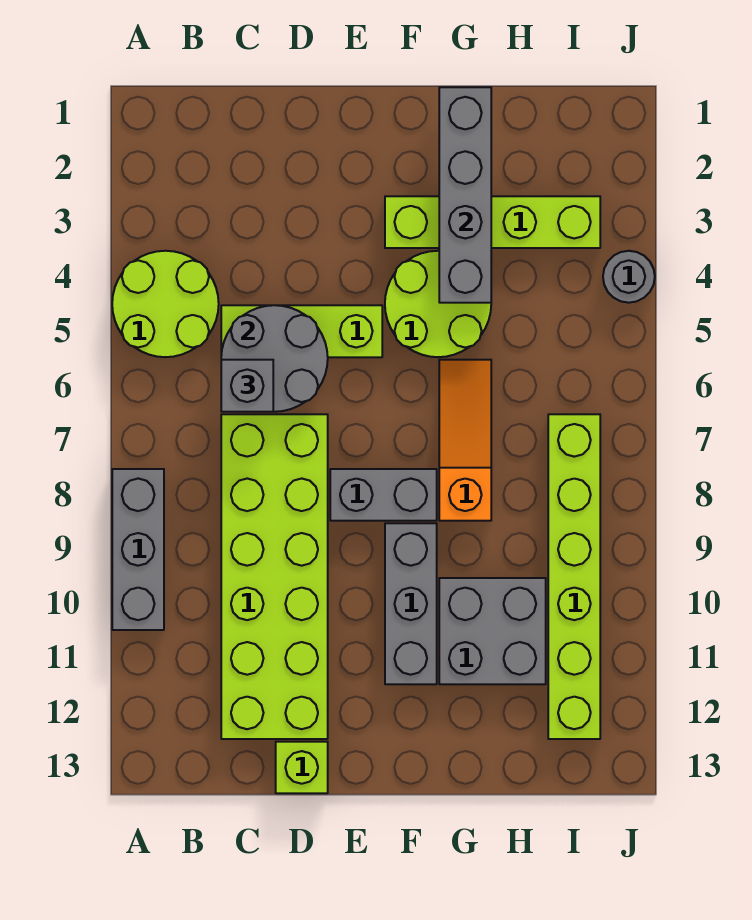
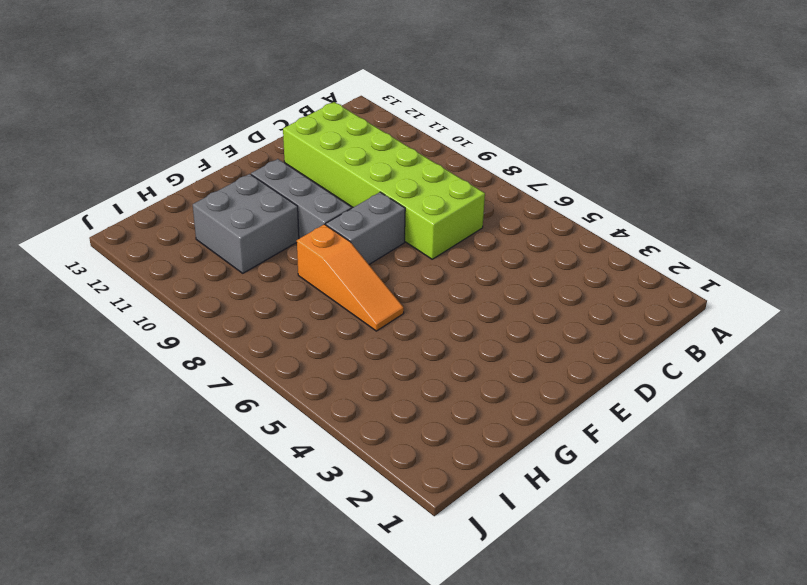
none -> lime 2x2 round brick [112,251,219,357]
none -> grey 1x3 brick [112,469,164,630]
none -> lime 1x3 brick [221,305,382,357]

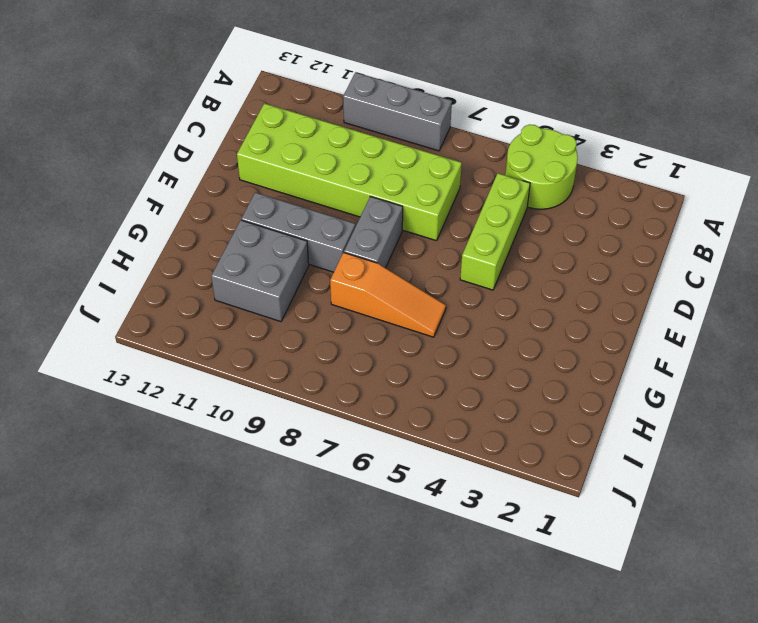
none -> lime 1x1 brick [276,742,328,793]
none -> lime 1x4 brick [385,196,600,248]
none -> lime 2x2 round brick [385,251,491,357]

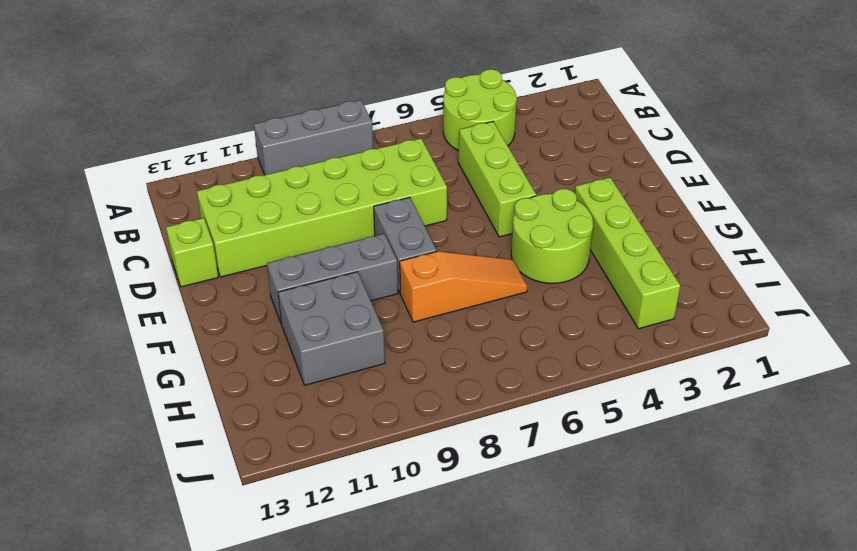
none -> lime 1x6 brick [548,414,600,739]
none -> grey 1x1 round brick [603,251,655,303]
none -> grey 2x2 round brick [221,305,328,412]

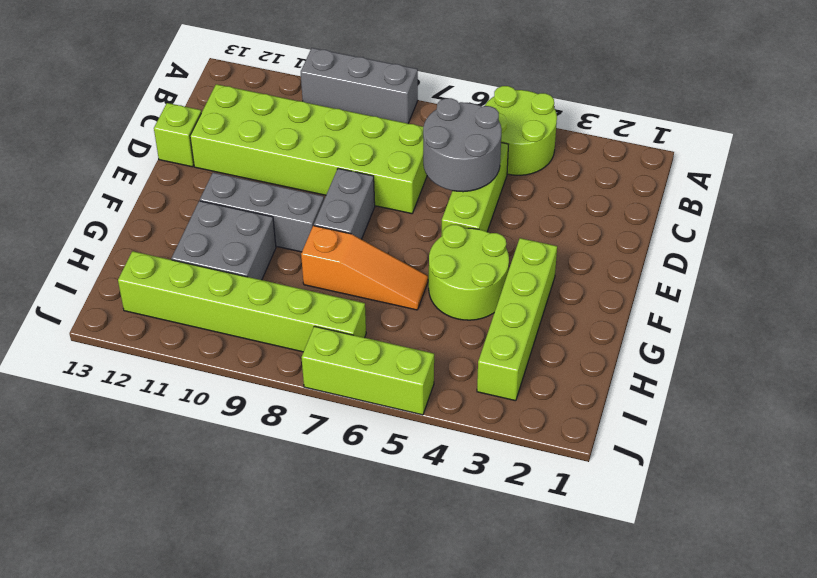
lime 1x3 brick [302,326,434,415] -> none
none -> grey 1x1 round brick [603,251,655,303]
none -> grey 1x4 brick [439,87,491,303]
none -> grey 1x1 brick [221,360,273,412]

